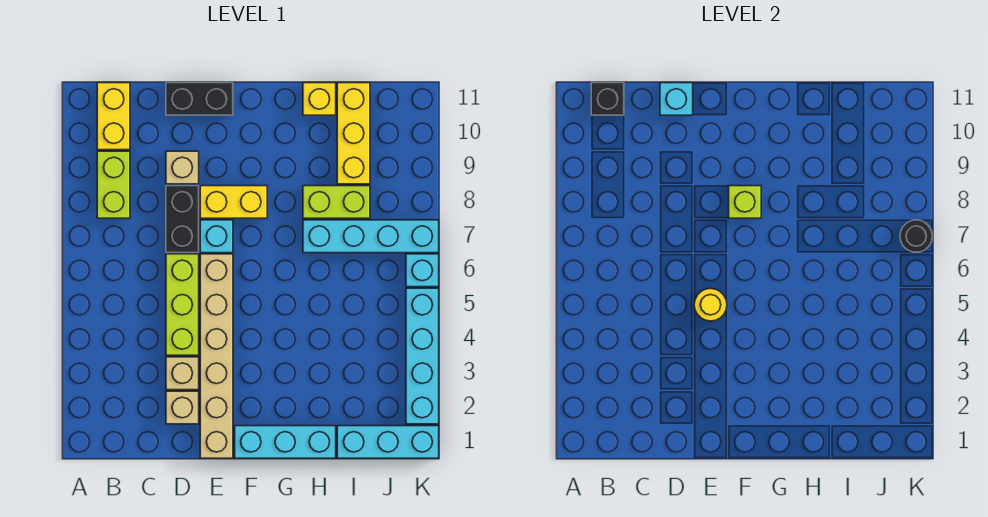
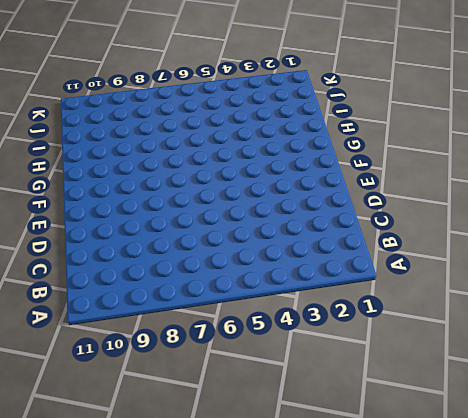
none -> lime 1x2 brick [97,151,130,218]
none -> yellow 1x2 brick [97,83,130,150]
none -> tan 1x1 brick [166,391,199,424]

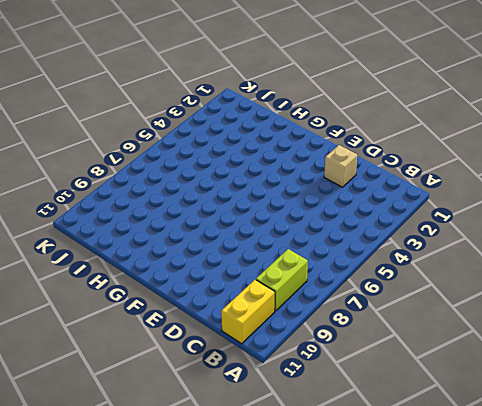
none -> tan 1x1 brick [166,357,199,390]
none -> lime 1x3 brick [166,254,199,355]
none -> black 1x2 brick [166,186,199,253]

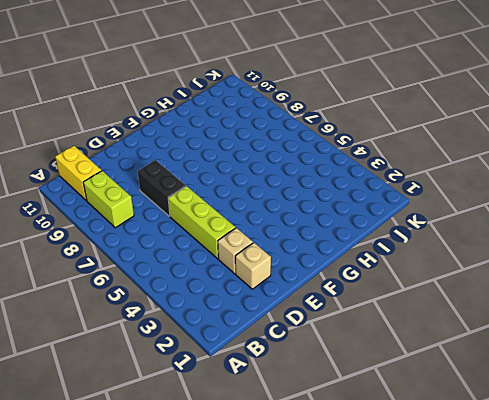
none -> tan 1x1 brick [166,151,199,184]
none -> black 1x2 brick [166,83,233,115]
none -> tan 1x6 brick [200,254,233,458]

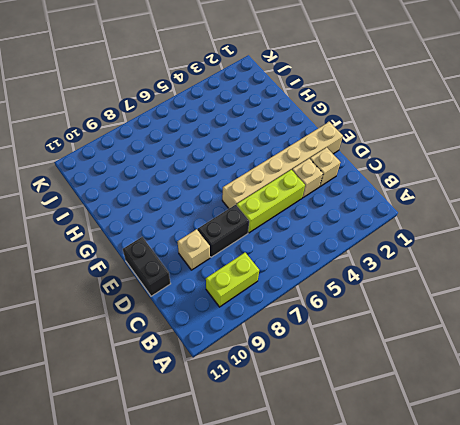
none -> yellow 1x2 brick [97,83,130,150]
none -> cyan 1x1 brick [200,220,233,253]
none -> yellow 1x2 brick [200,186,267,218]

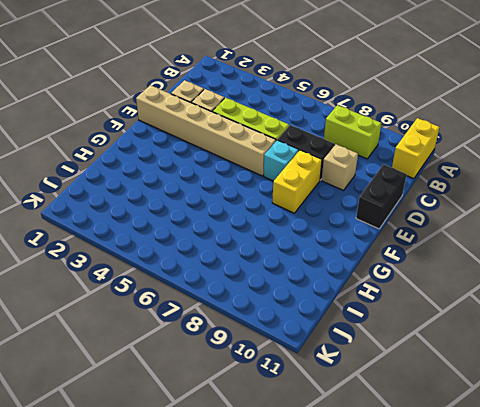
yellow 1x2 brick [392,118,440,179] -> yellow 1x2 brick turned to [97,83,130,150]
none -> cyan 1x3 brick [235,426,336,458]
none -> cyan 1x4 brick [303,220,439,253]
none -> lime 1x2 brick [303,186,370,218]

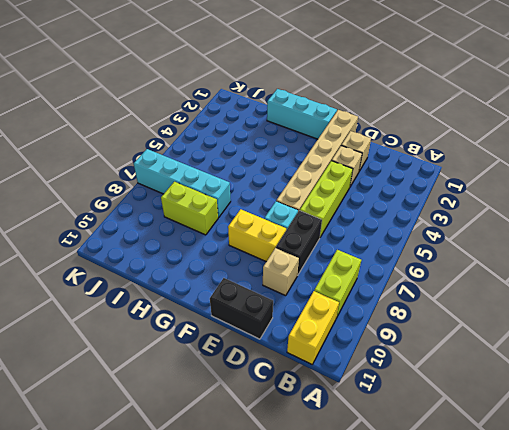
none -> yellow 1x1 brick [303,83,336,115]
none -> cyan 1x3 brick [337,426,439,458]
none -> yellow 1x3 brick [337,83,370,184]

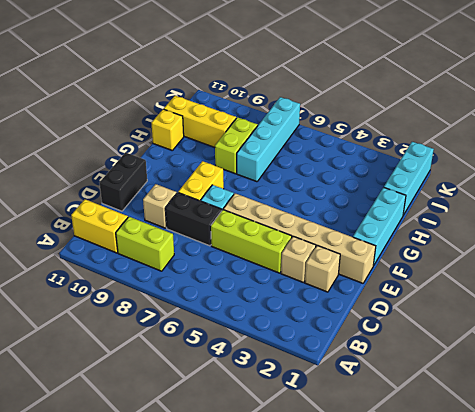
none -> cyan 1x4 brick [406,288,439,424]
none -> cyan 1x1 brick [406,254,439,287]
none -> black 1x1 brick [591,83,624,115]

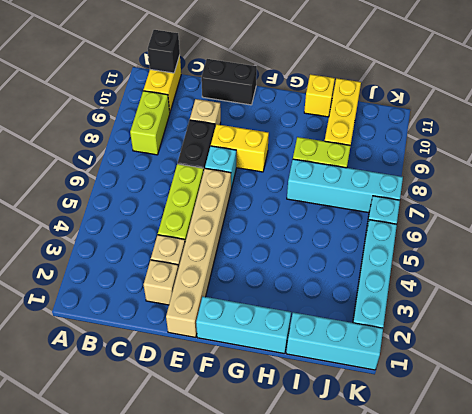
none -> cyan 1x1 brick [660,83,693,115]
none -> yellow 1x1 round brick [694,288,727,321]
none -> lime 1x1 brick [729,186,761,218]

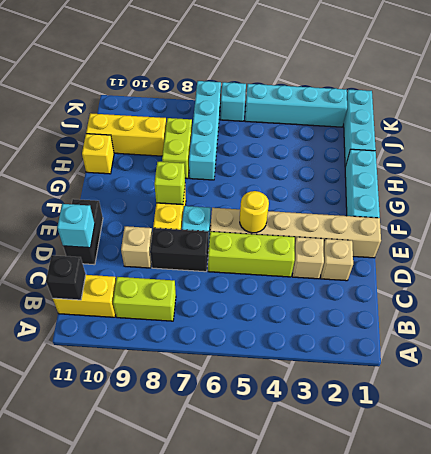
none -> black 1x1 round brick [900,220,933,252]

